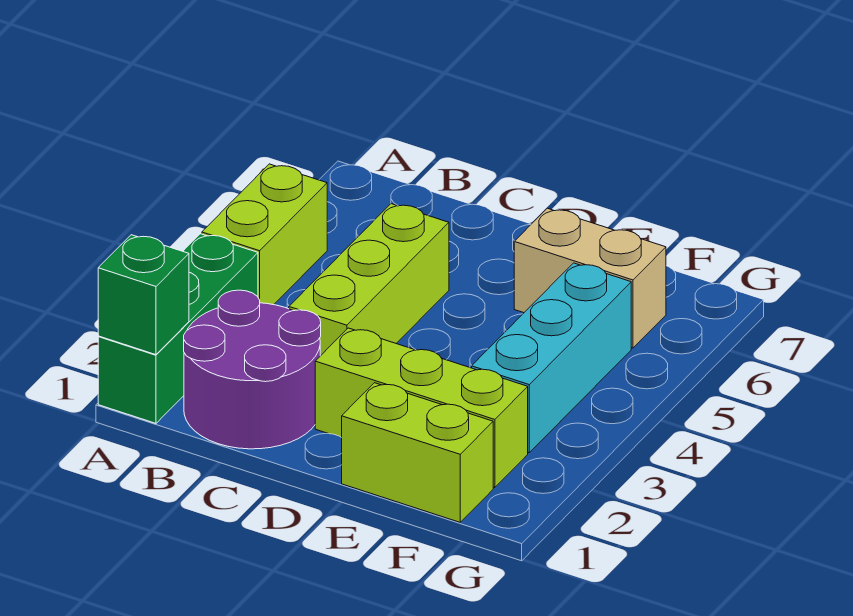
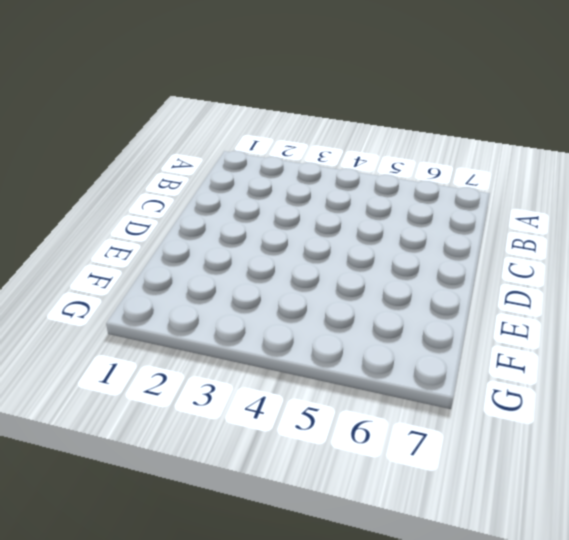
none -> green 1x3 brick [98,234,258,423]
none -> lime 1x2 brick [202,164,327,305]

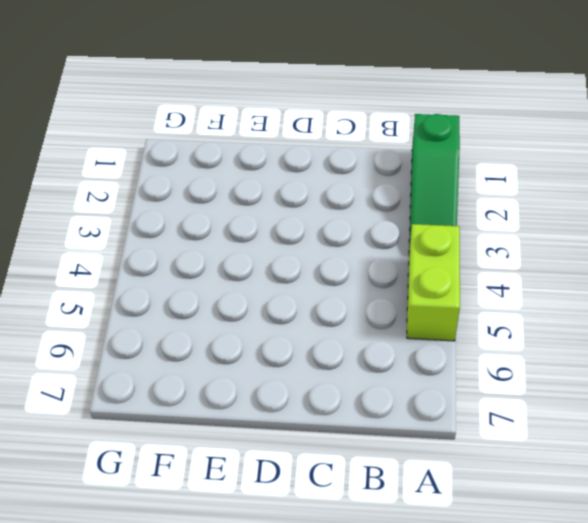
green 1x3 slope [409,114,460,252] -> green 1x3 brick [98,234,258,423]
none -> purple 2x2 round brick [184,290,321,449]
none -> lime 1x3 brick [289,204,449,356]

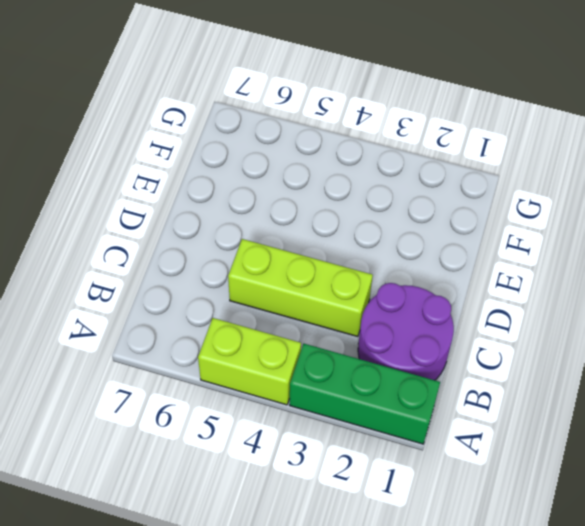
none -> lime 1x3 brick [315,328,528,488]
none -> lime 1x2 brick [342,383,493,522]

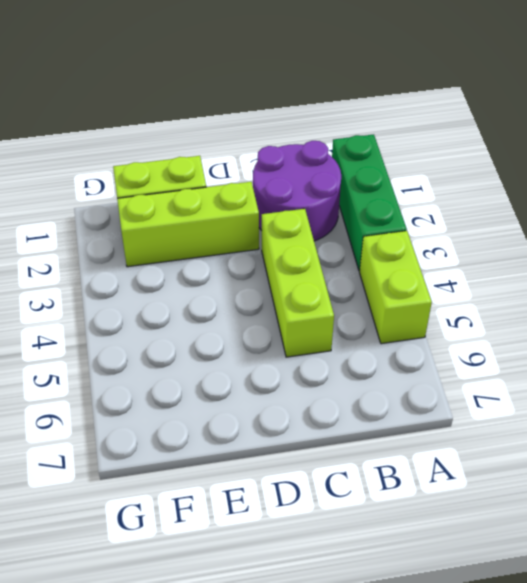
none -> tan 1x2 brick [514,208,666,348]
none -> cyan 1x3 brick [472,263,631,453]

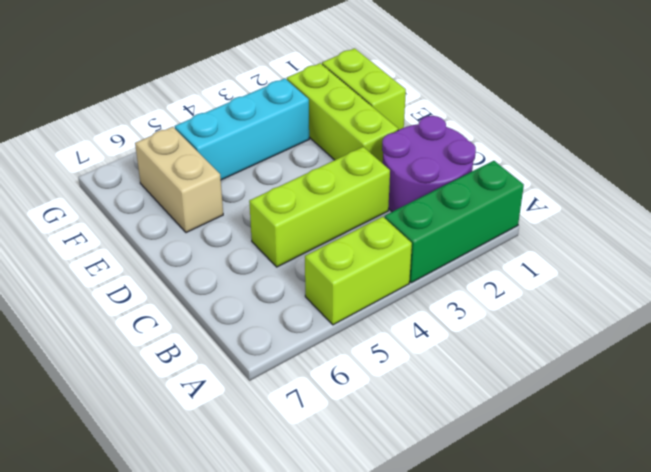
none -> green 1x1 brick [98,235,189,355]

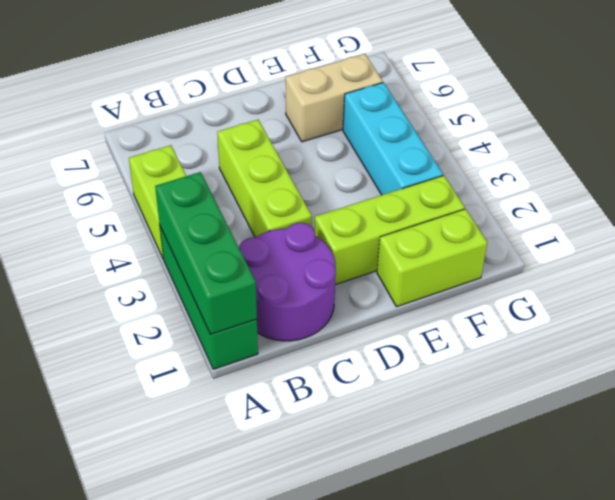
green 1x3 brick [155,172,257,334] -> green 1x1 brick [98,235,189,355]

